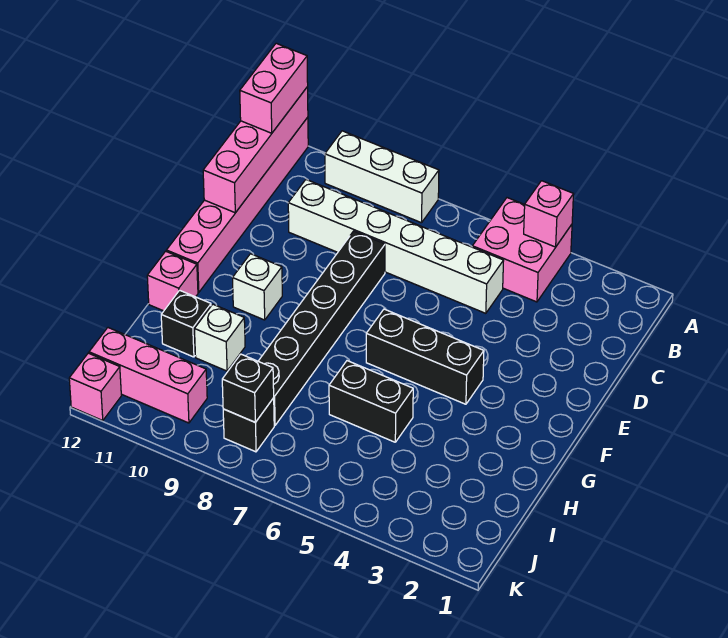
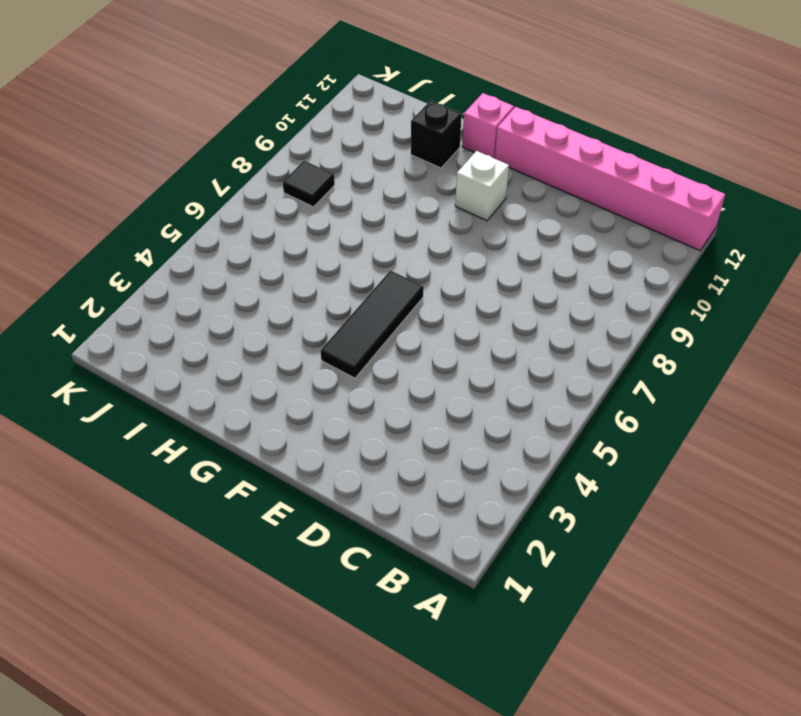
black 1x3 tile [321,271,424,378] -> black 1x3 brick [366,309,484,404]
black 1x1 tile [283,161,335,207] -> black 1x1 brick [223,398,274,452]
none -> pink 2x2 brick [472,198,572,302]
none -> white 1x3 brick [325,131,439,223]
none -> white 1x6 brick [288,180,504,313]

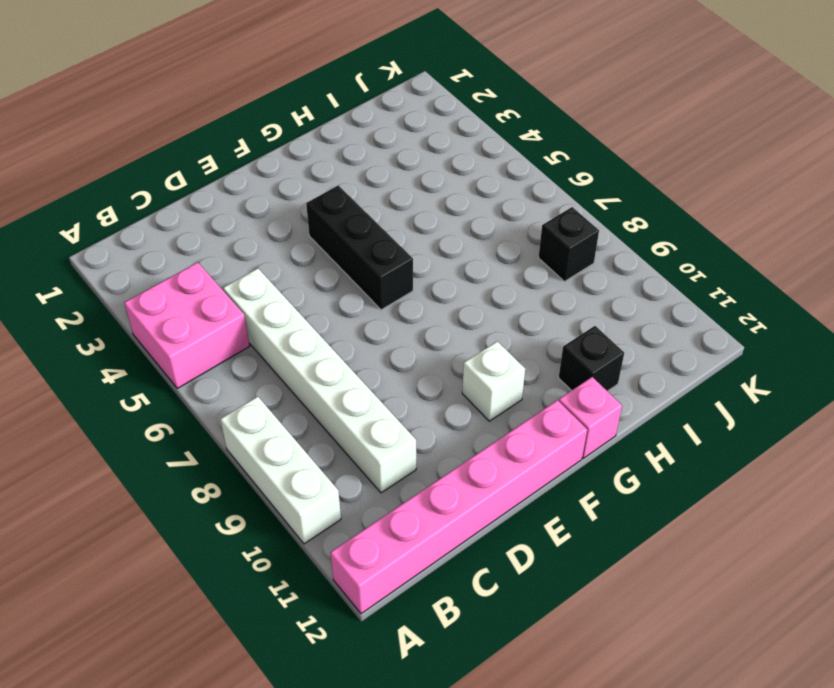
none -> black 1x6 brick [258,231,385,425]
none -> black 1x2 brick [329,361,413,442]
none -> white 1x1 brick [195,304,245,371]

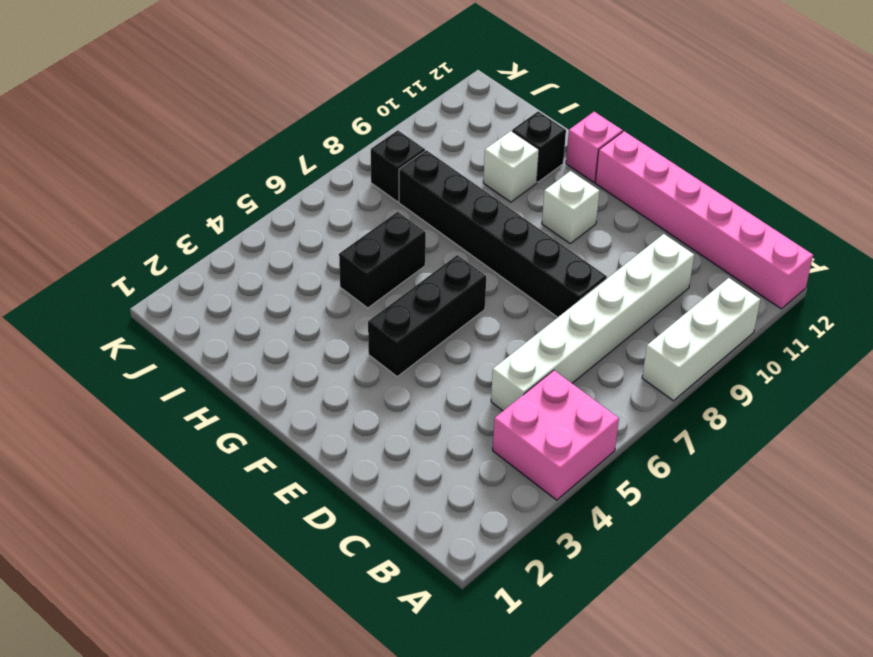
none -> pink 1x3 brick [89,328,207,423]
none -> pink 1x1 brick [69,353,121,420]
none -> pink 1x1 brick [524,181,573,247]

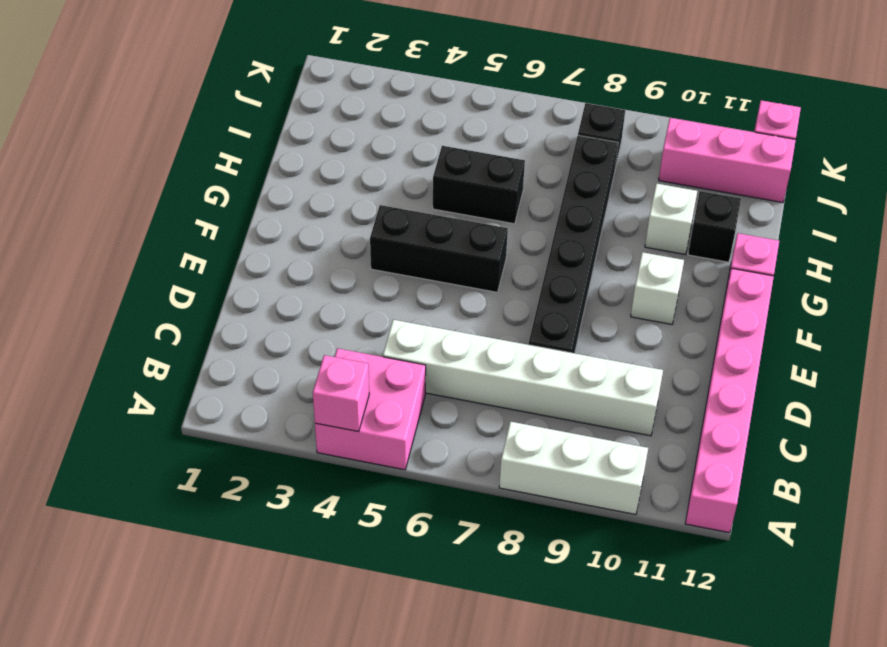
none -> pink 1x4 brick [203,87,308,213]
none -> black 1x1 brick [222,354,274,422]
none -> pink 1x2 brick [240,43,308,133]

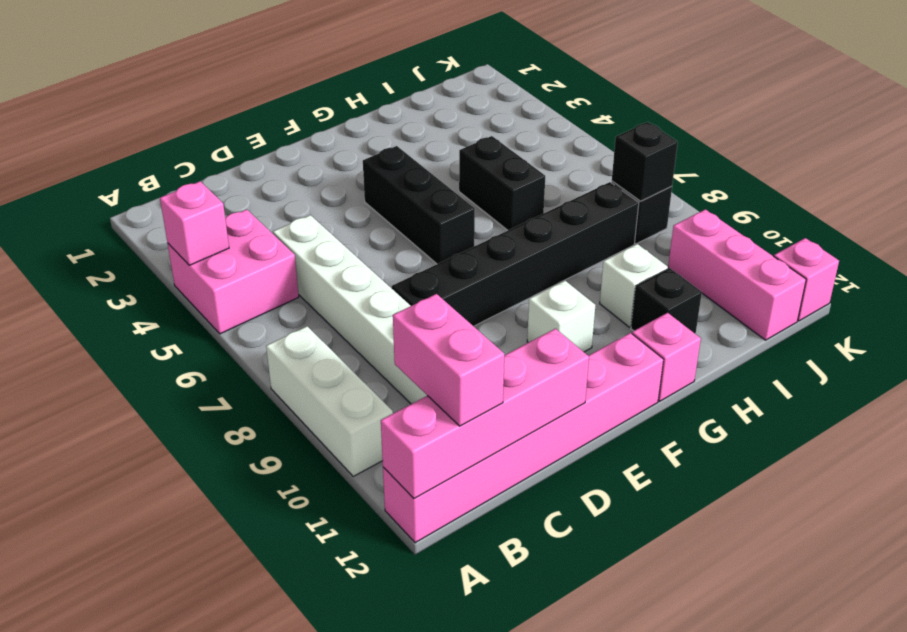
pink 1x2 brick [393,294,504,426] -> pink 1x2 brick turned to [240,43,308,133]

